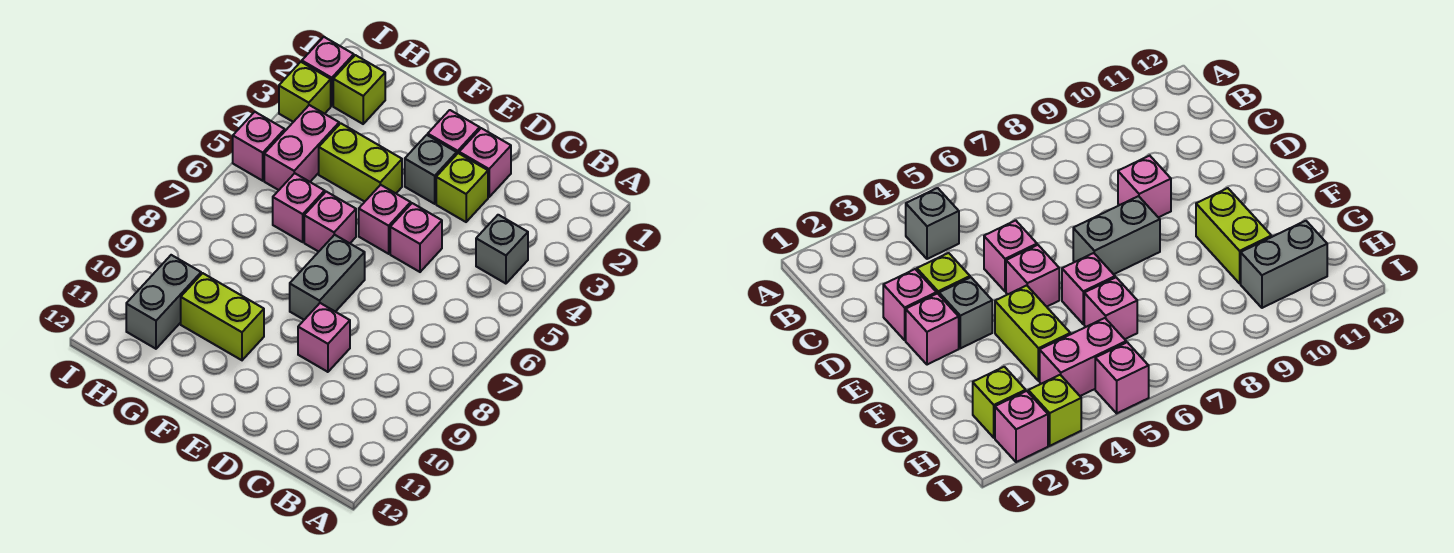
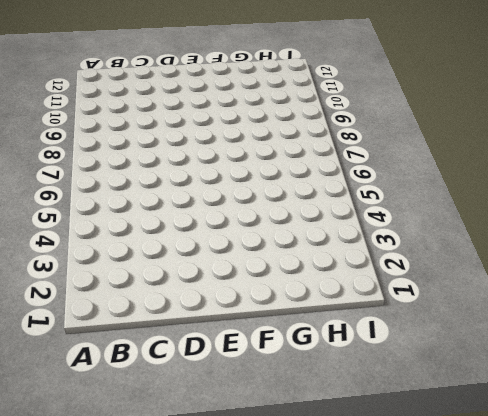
none -> grey 1x1 brick [476,215,528,284]
none -> pink 1x1 brick [459,128,511,197]
none -> lime 1x1 brick [436,153,488,222]

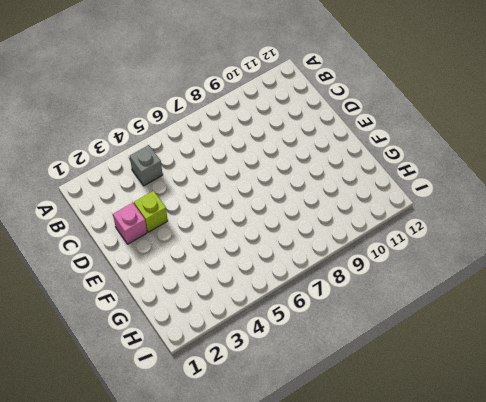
none -> pink 1x1 brick [390,203,442,272]
none -> pink 1x1 brick [298,303,350,372]
none -> pink 1x1 brick [428,110,480,154]

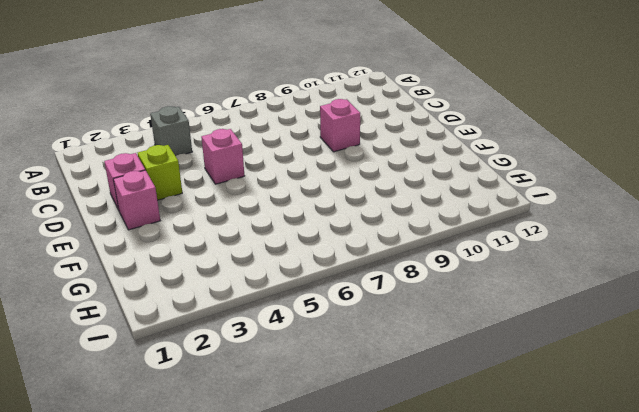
none -> grey 1x1 brick [405,135,457,204]
none -> pink 1x1 brick [359,185,411,254]
none -> grey 1x2 brick [290,235,365,320]

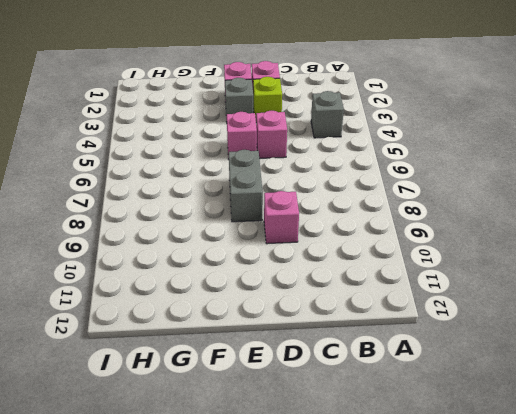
none -> lime 1x2 brick [319,123,402,202]
none -> pink 1x1 brick [304,192,356,252]
none -> lime 1x2 brick [181,273,264,360]

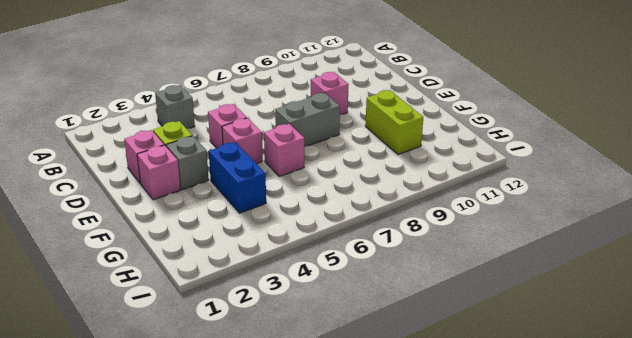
blue 1x2 brick [209,142,266,213] -> lime 1x2 brick [319,123,402,202]
none -> pink 1x1 brick [273,173,325,242]
none -> lime 1x1 brick [333,55,385,124]
none -> pink 1x2 brick [264,105,339,190]

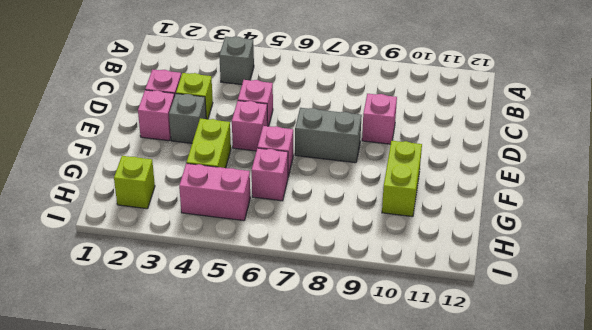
none -> grey 1x2 brick [126,255,201,349]
none -> pink 1x1 brick [302,37,354,106]
none -> lime 1x1 brick [279,62,331,122]

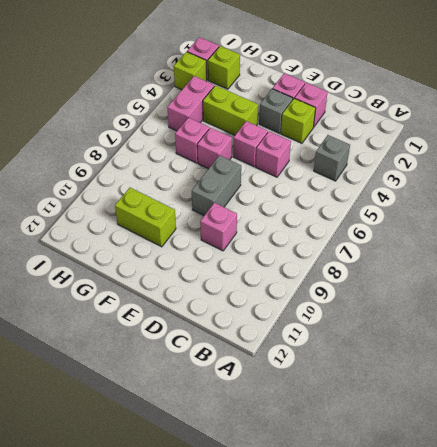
none -> grey 1x2 brick [126,255,201,349]
none -> pink 1x1 brick [233,112,285,181]

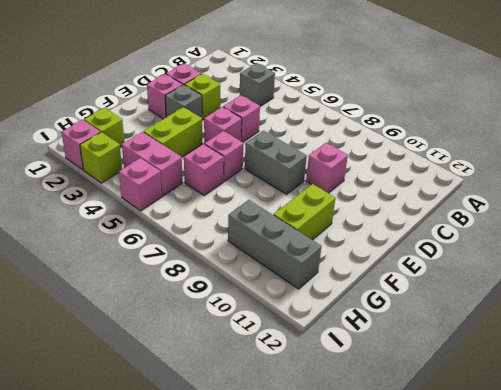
grey 1x3 brick [228,200,322,289] -> grey 1x2 brick [126,255,201,349]

